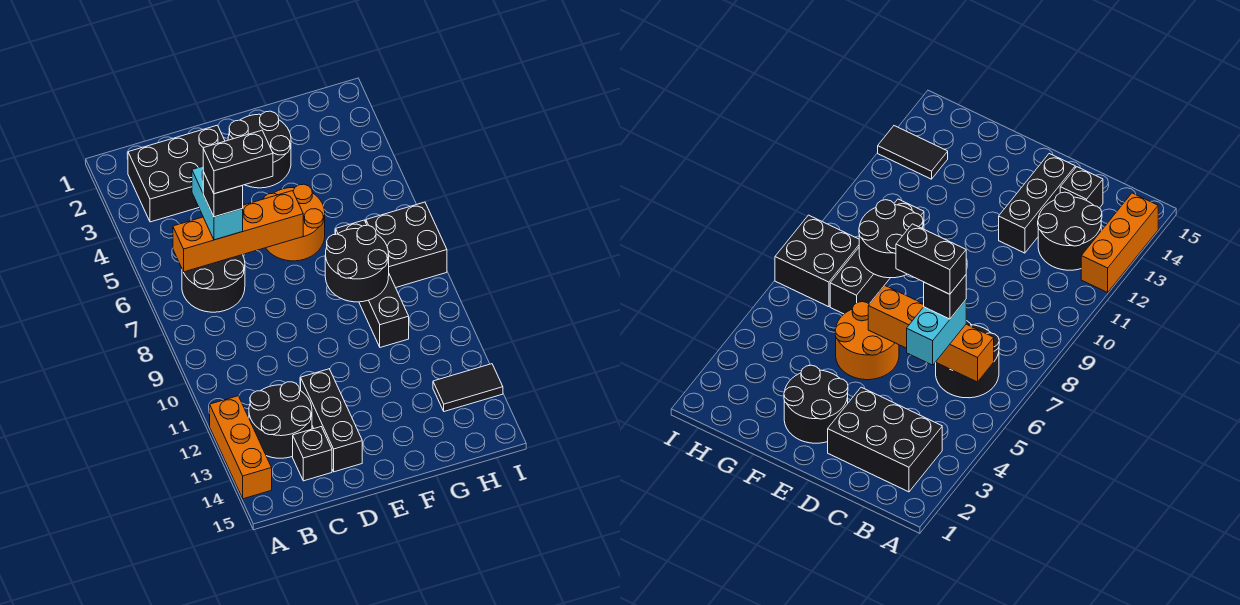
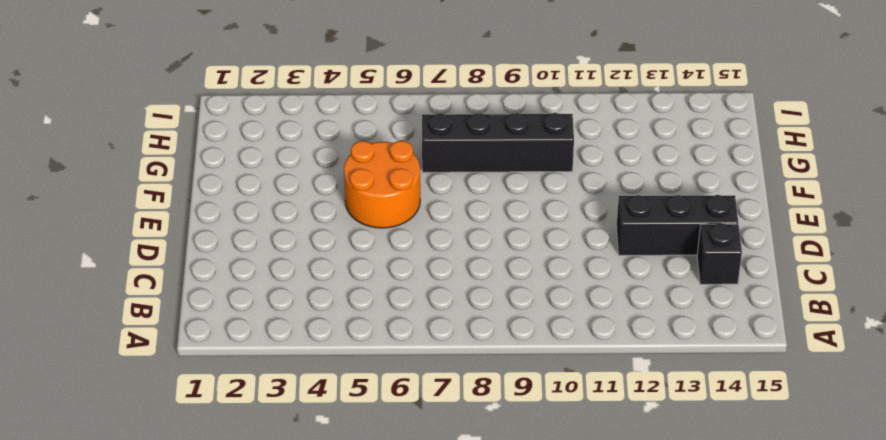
none -> orange 1x3 brick [210,396,272,499]
none -> black 2x3 brick [128,125,225,222]
none -> black 2x2 round brick [182,255,245,312]

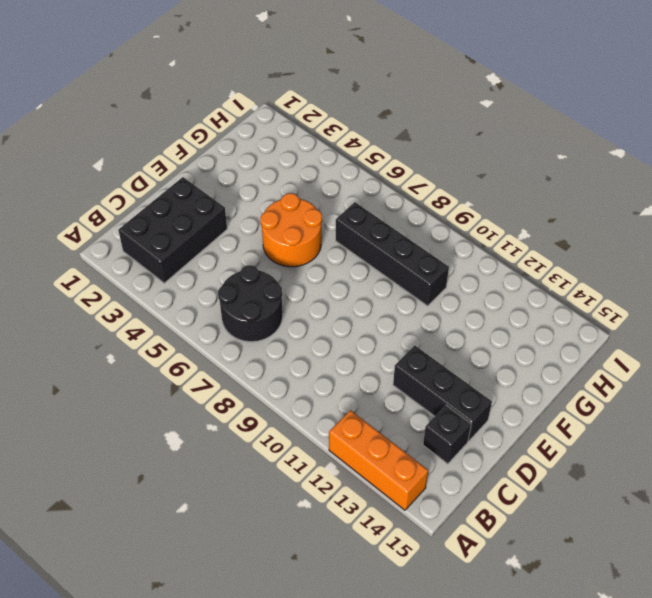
none -> black 2x2 round brick [249,382,312,458]
none -> black 2x2 round brick [228,111,291,188]
none -> black 2x2 brick [366,202,447,288]

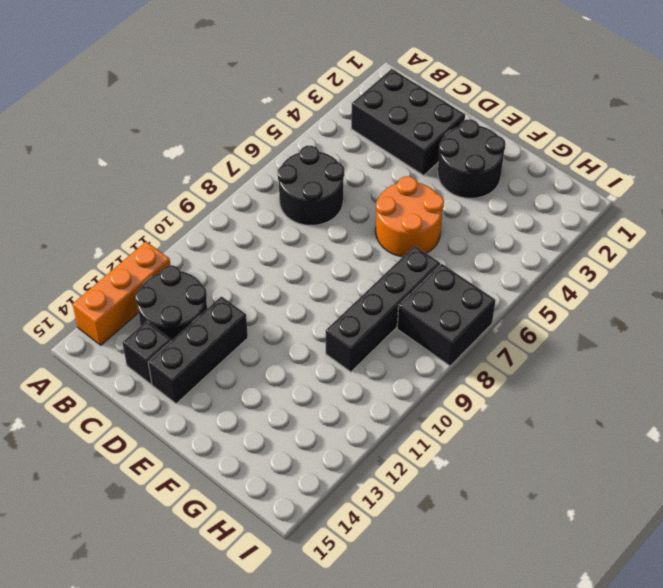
none -> black 1x2 tile [433,364,503,412]
none -> orange 1x4 brick [173,191,303,272]
none -> black 2x2 round brick [325,225,389,302]

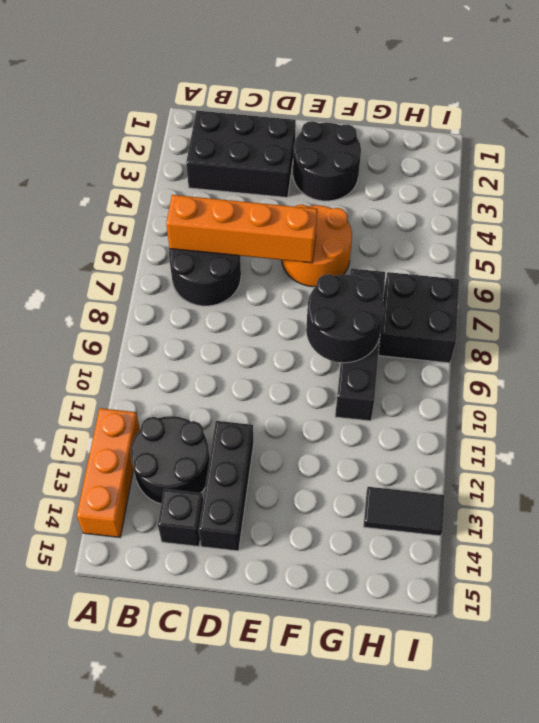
none -> cyan 1x2 brick [192,166,243,240]
none -> black 1x1 brick [203,172,243,217]
none -> black 1x2 brick [203,130,273,194]

